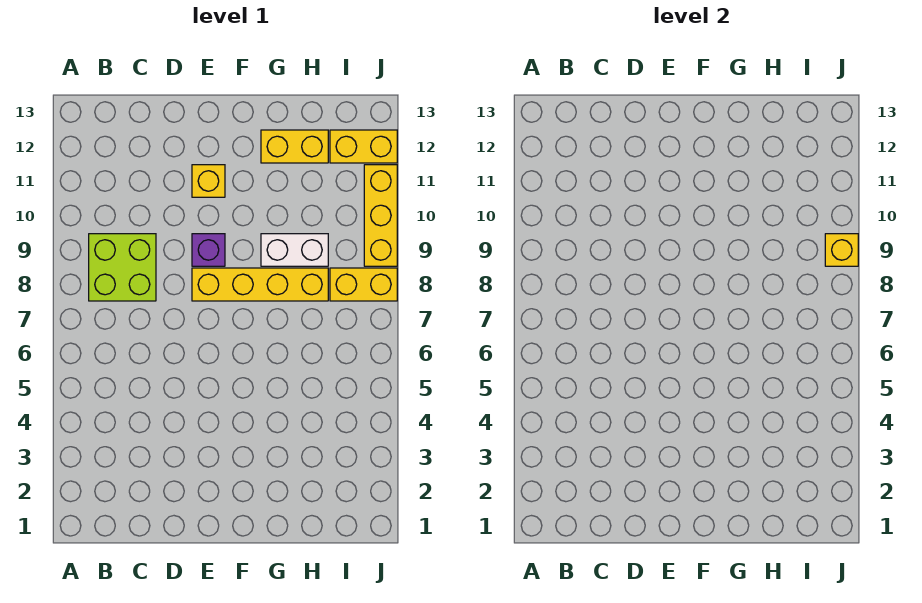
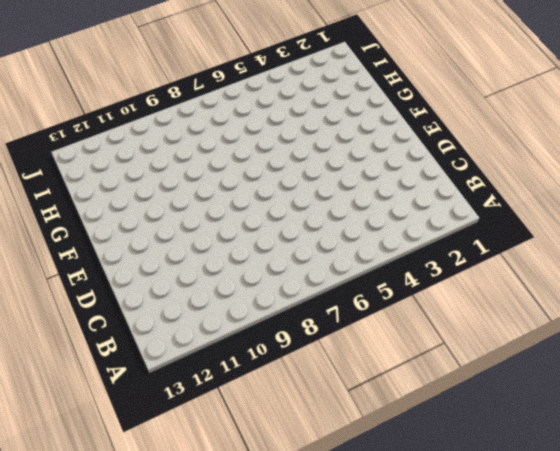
none -> lime 2x2 brick [89,234,156,301]
none -> yellow 1x4 brick [192,268,328,301]

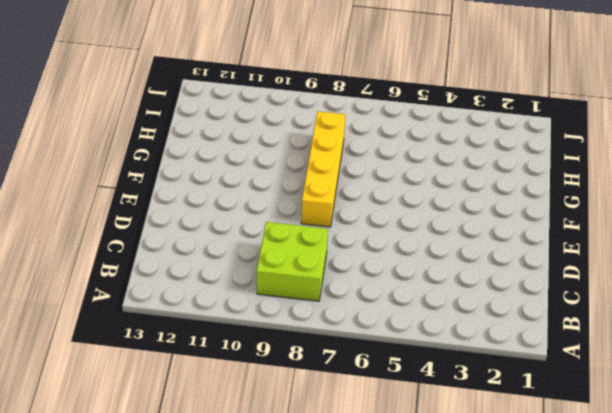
none -> purple 1x1 brick [192,234,225,266]
none -> yellow 1x1 brick [192,165,225,197]

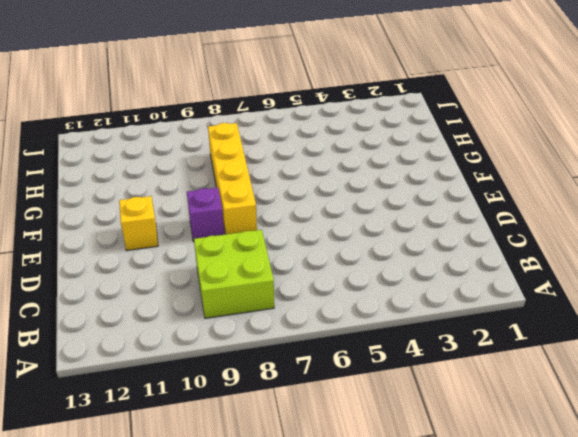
none -> white 1x2 brick [261,234,328,266]
none -> yellow 1x2 brick [261,130,328,163]

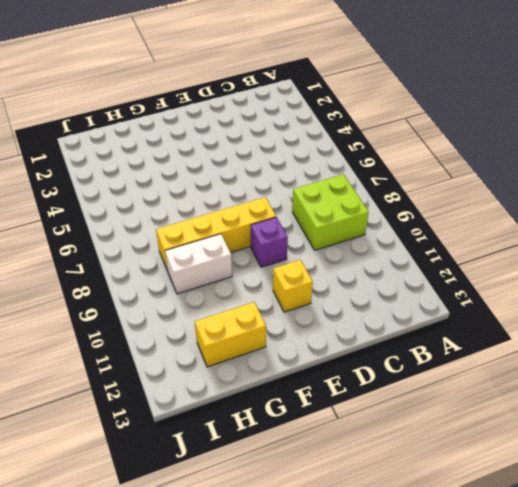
none -> yellow 1x2 brick [330,268,397,301]
none -> yellow 1x2 brick [330,130,397,163]

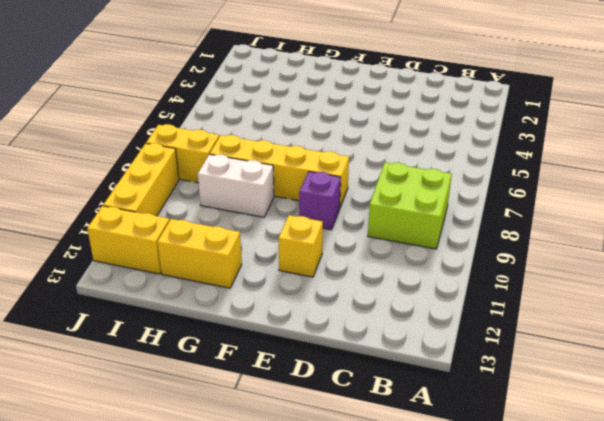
none -> yellow 1x1 brick [825,234,858,266]

